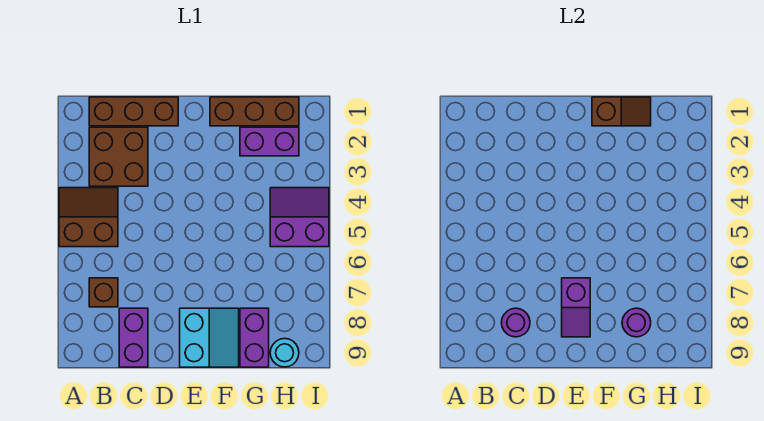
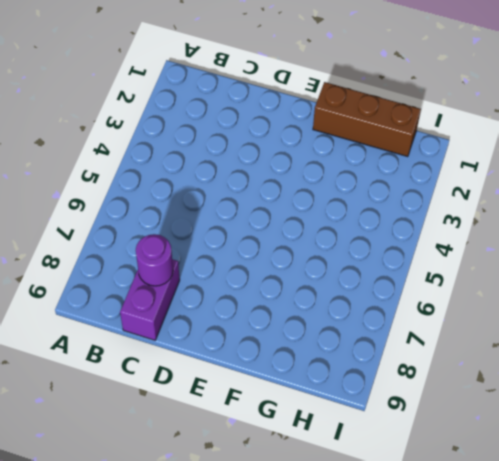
none -> brown 2x2 slope [59,188,118,247]
none -> brown 1x3 brick [89,97,178,126]
none -> brown 2x2 brick [89,127,148,186]

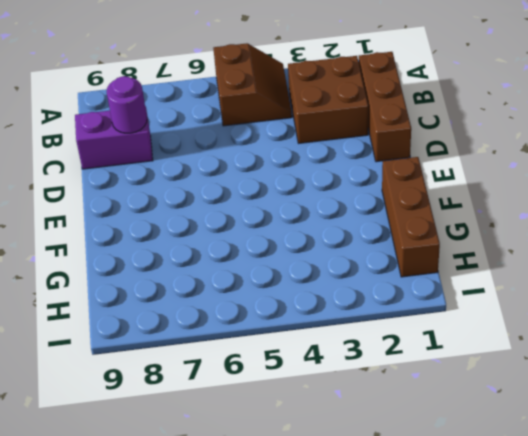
none -> brown 1x1 brick [89,278,118,307]
none -> cyan 2x2 slope [180,308,239,367]
none -> purple 1x2 brick [240,127,299,156]

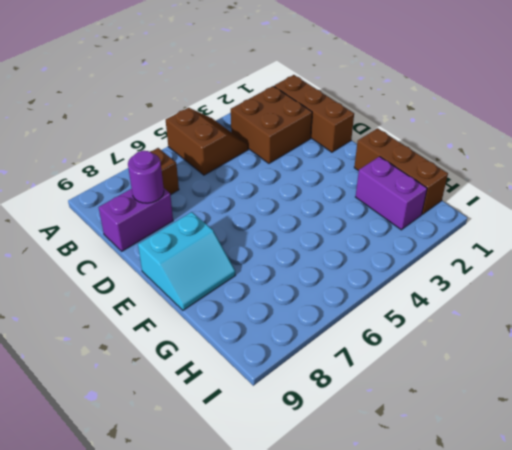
none -> purple 1x2 brick [240,308,269,367]
none -> purple 2x2 slope [270,188,329,247]
none -> cyan 1x1 round brick [270,338,299,367]

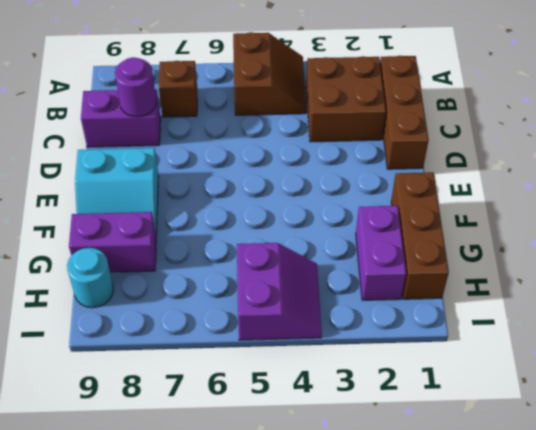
none -> purple 1x2 slope [562,278,590,337]
none -> brown 1x2 slope [592,97,651,126]
none -> purple 1x1 round brick [622,308,651,337]

